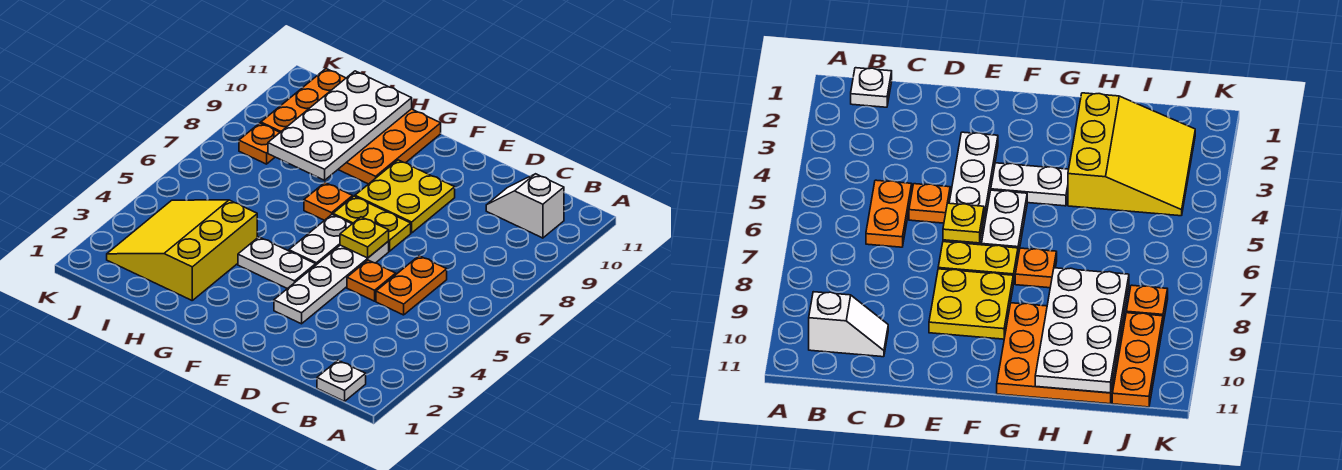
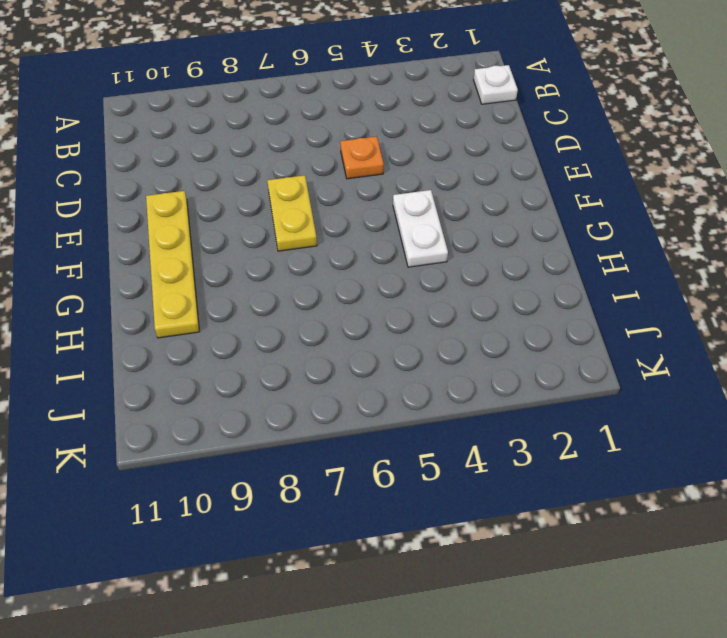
yellow 1x4 plate [146,191,199,338] -> orange 3x3 plate [338,109,441,184]
none -> white 1x2 slope [486,174,564,238]
none -> orange 1x2 plate [376,256,447,315]
none -> white 1x4 plate [274,241,389,324]

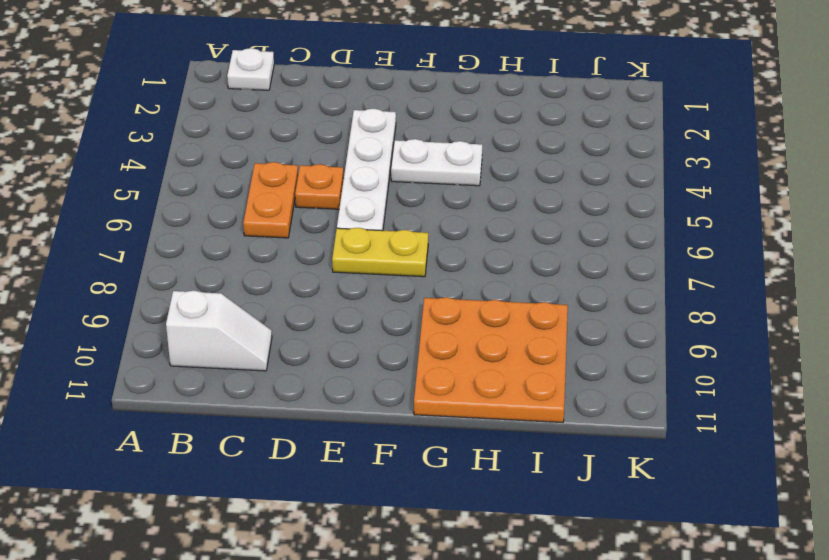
none -> yellow 2x2 plate [355,160,455,233]
none -> white 1x2 plate [289,215,351,265]
none -> orange 1x1 plate [304,183,353,220]

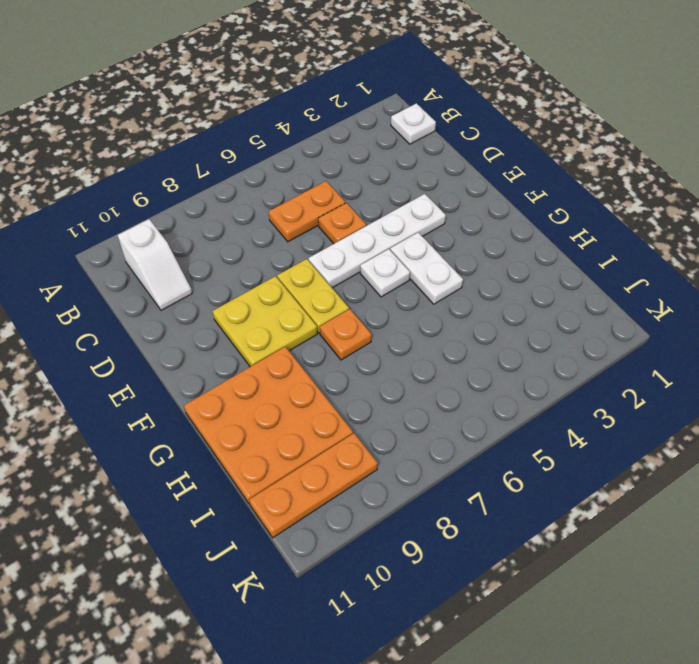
white 1x1 plate [360,249,410,297] -> white 1x2 plate [289,215,351,265]
none -> yellow 3x3 slope [107,200,257,300]
none -> orange 1x1 plate [239,123,280,164]
none -> yellow 1x1 plate [340,217,389,258]

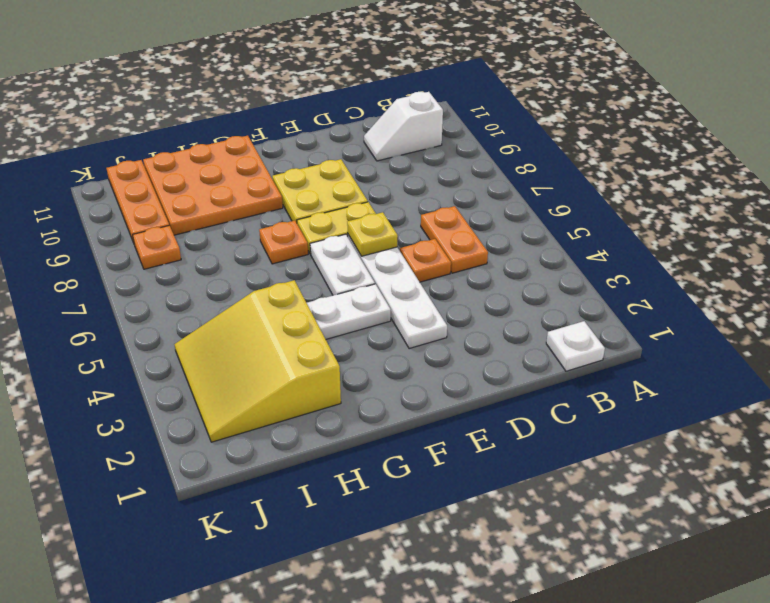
none -> white 2x4 plate [268,71,412,180]

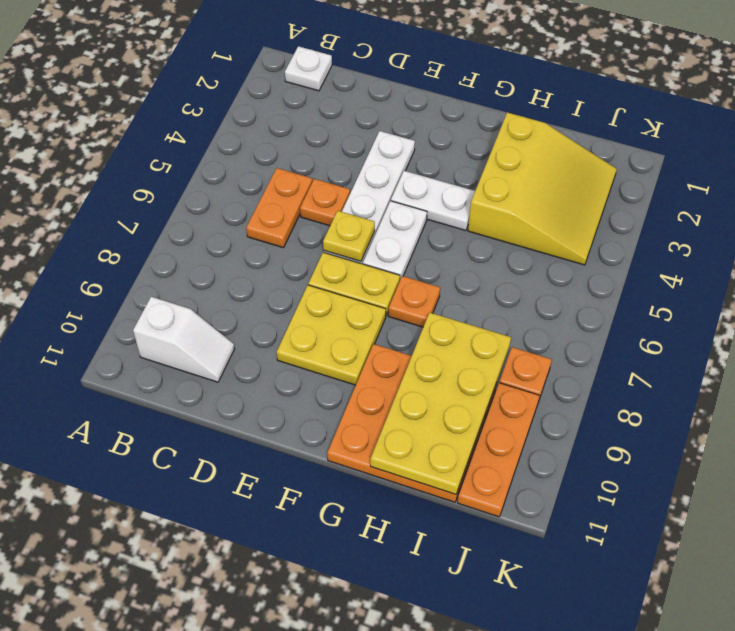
yellow 2x4 plate [370,313,511,494] -> white 2x4 plate [268,71,412,180]

